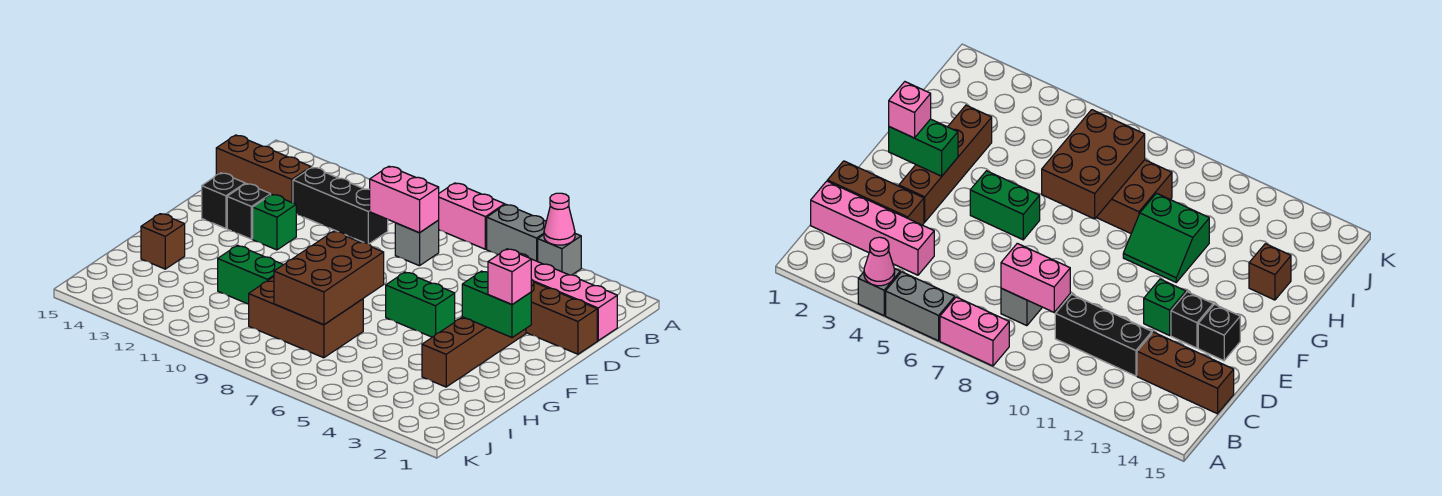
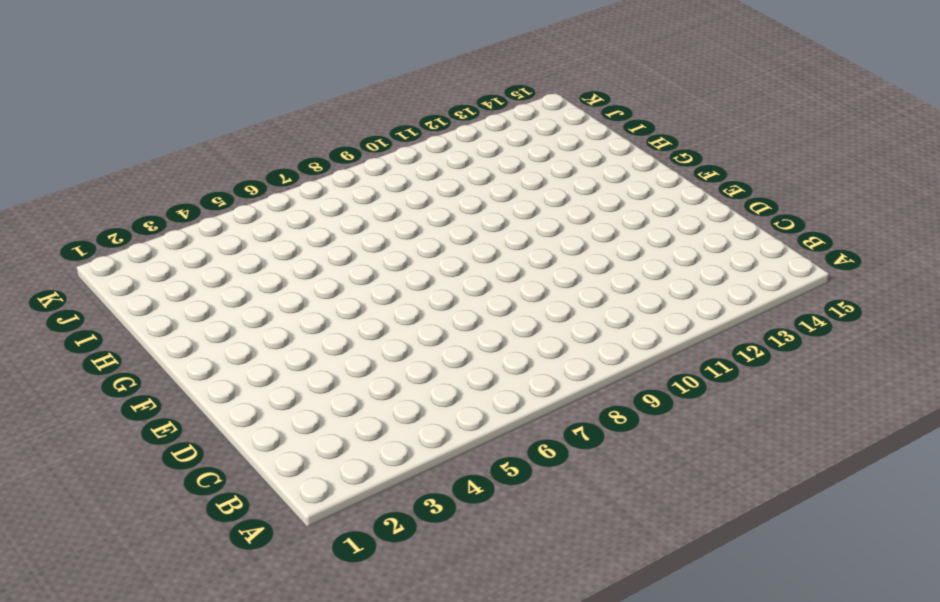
none -> grey 1x1 brick [538,234,581,275]
none -> grey 1x2 brick [487,205,546,261]
none -> pink 1x2 brick [439,183,505,249]

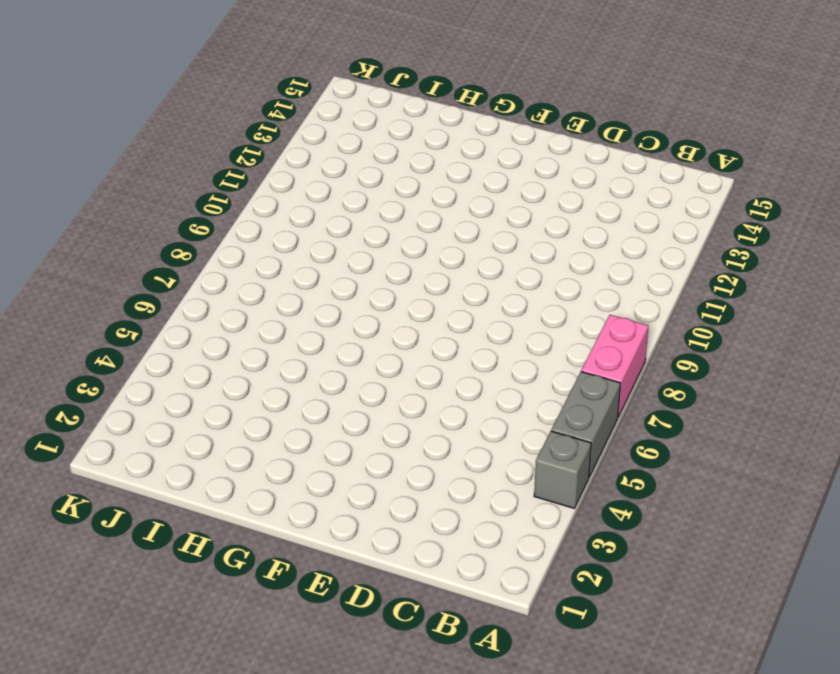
none -> pink 1x4 brick [519,253,617,341]
none -> grey 1x1 brick [395,220,439,266]
none -> black 1x3 brick [293,167,388,244]

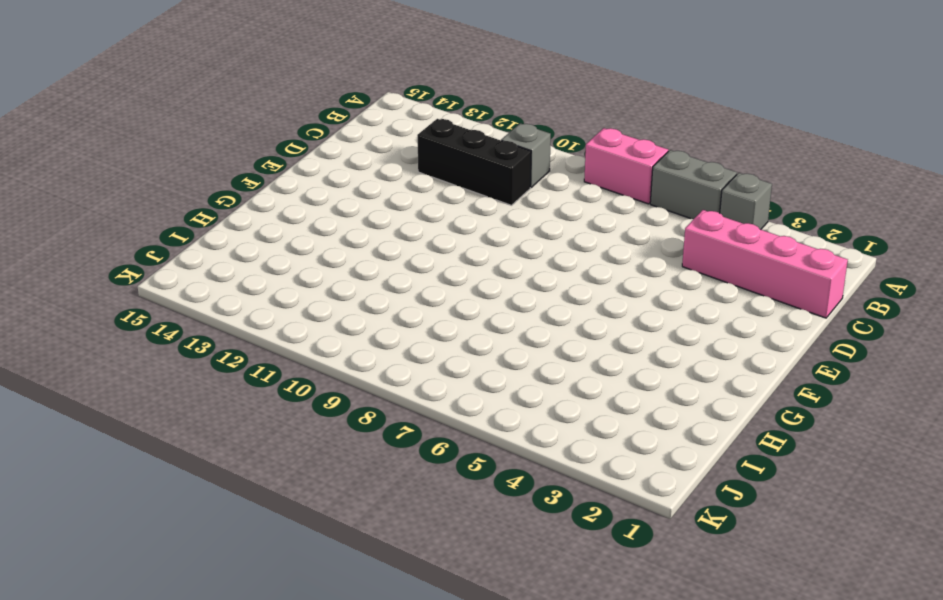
grey 1x1 brick [501,123,551,187] -> grey 1x1 brick moved to [395,220,439,266]
none -> brown 1x3 brick [216,135,311,203]
none -> brown 1x3 brick [526,279,597,354]
none -> brown 1x4 brick [422,317,526,387]

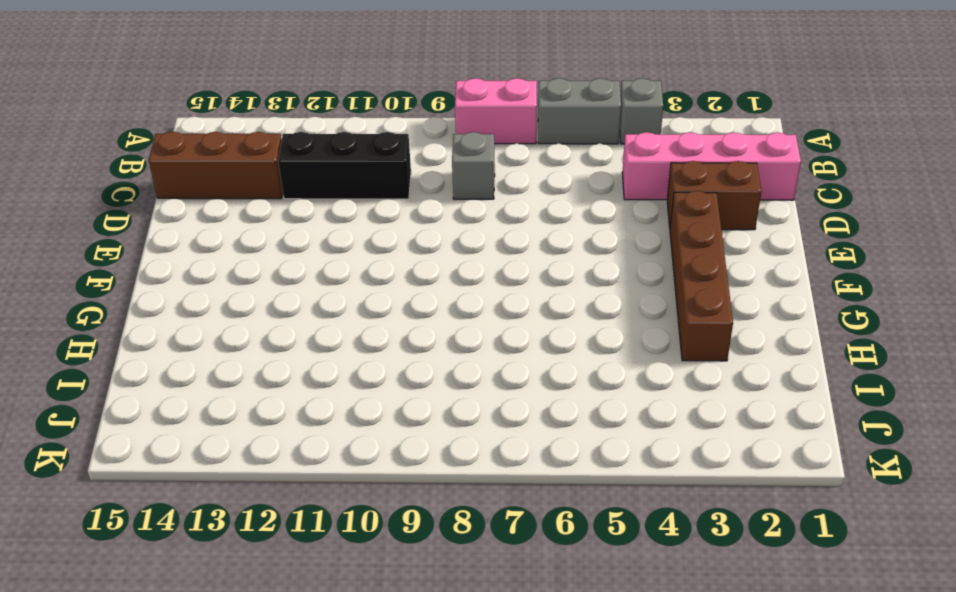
brown 1x2 brick [667,161,761,230] -> brown 1x3 brick [526,279,597,354]
none -> green 1x1 brick [253,194,296,250]
none -> black 1x1 brick [227,184,271,239]
none -> black 1x1 brick [202,173,245,228]

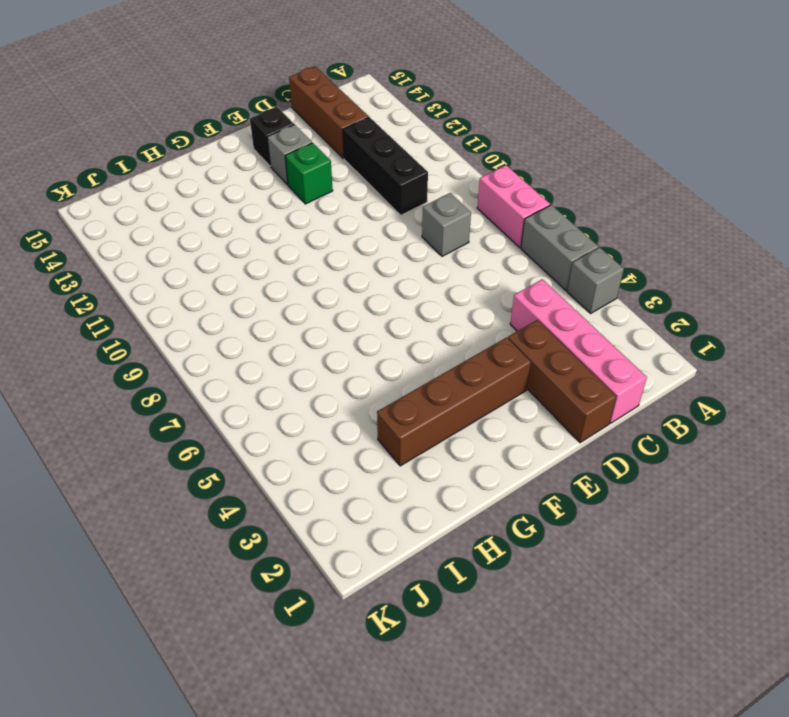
grey 1x1 brick [267,125,312,185] -> black 1x1 brick [227,184,271,239]
none -> green 1x2 brick [386,272,455,337]
none -> green 2x2 slope [218,245,283,304]
none -> brown 2x3 brick [249,277,363,358]

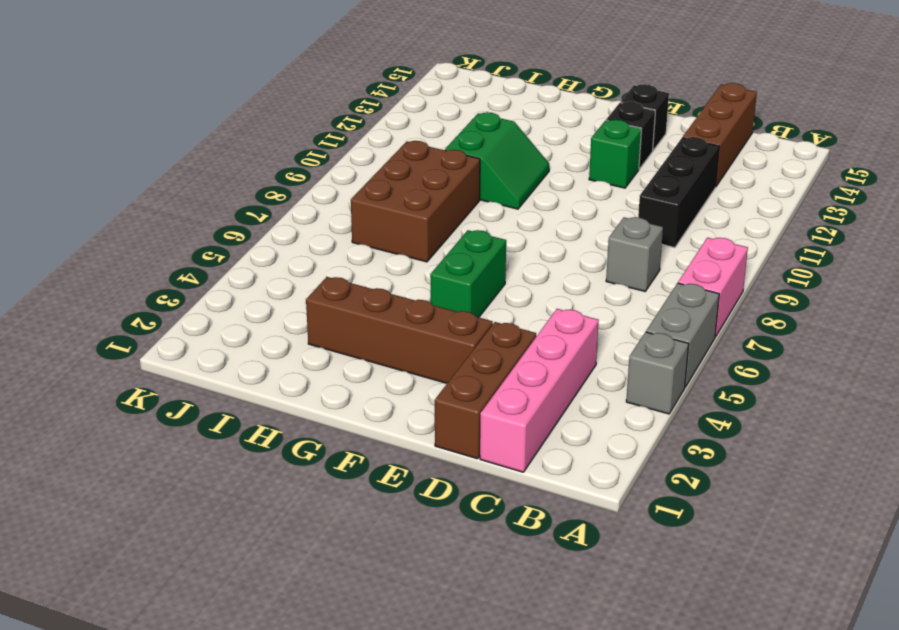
none -> brown 1x1 brick [141,214,185,269]
none -> pink 1x1 cone [544,193,575,245]
none -> pink 1x2 brick [370,166,439,233]

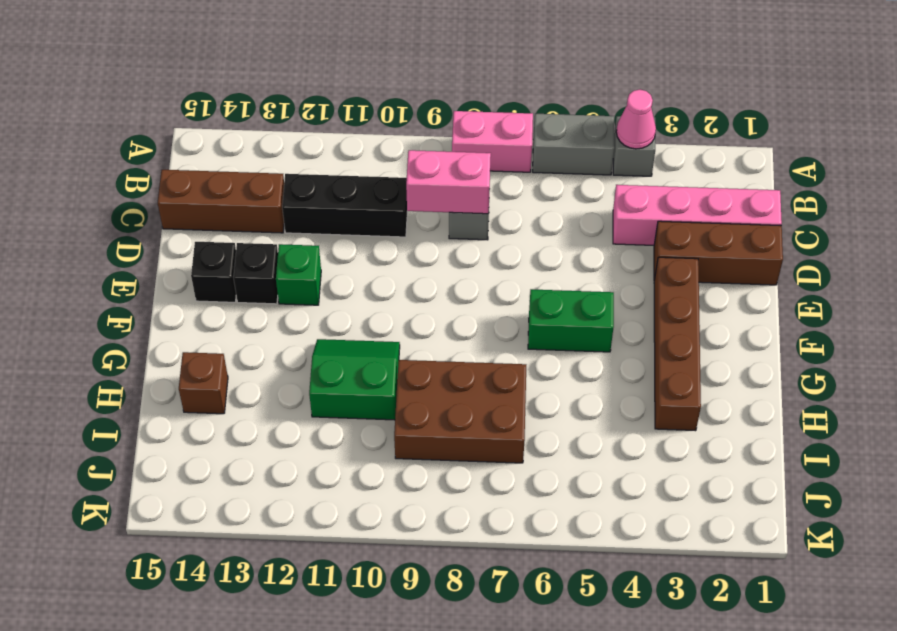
none -> green 1x2 brick [462,271,531,338]
none -> brown 2x3 brick [274,231,384,325]
none -> pink 1x1 brick [488,249,531,305]

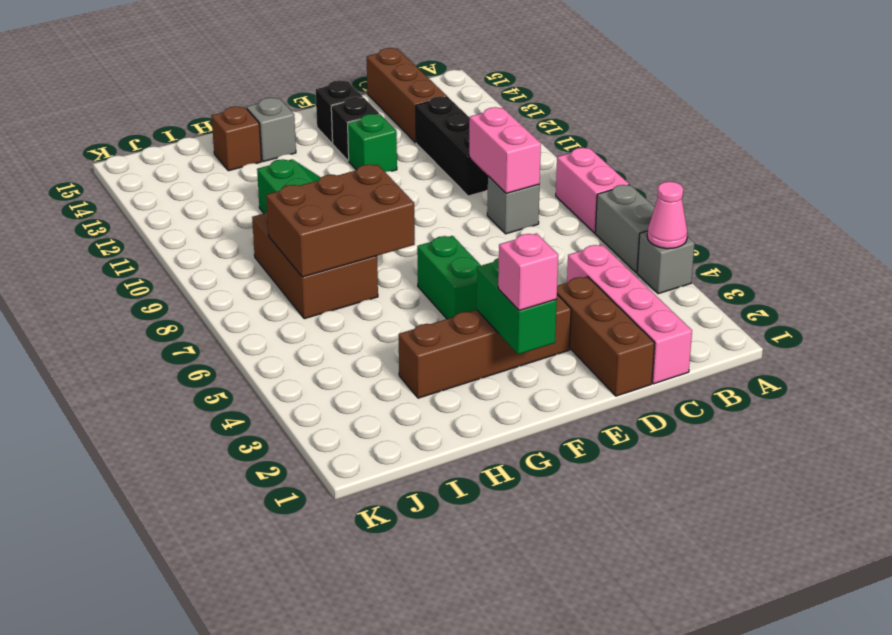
grey 1x1 brick [247,98,296,162] -> none

